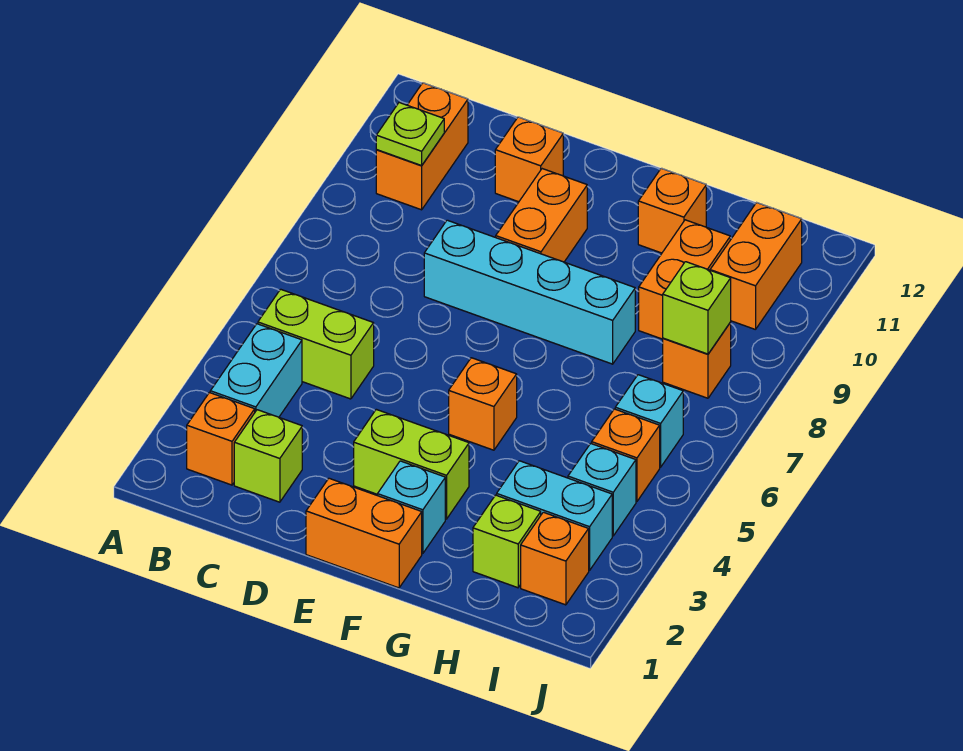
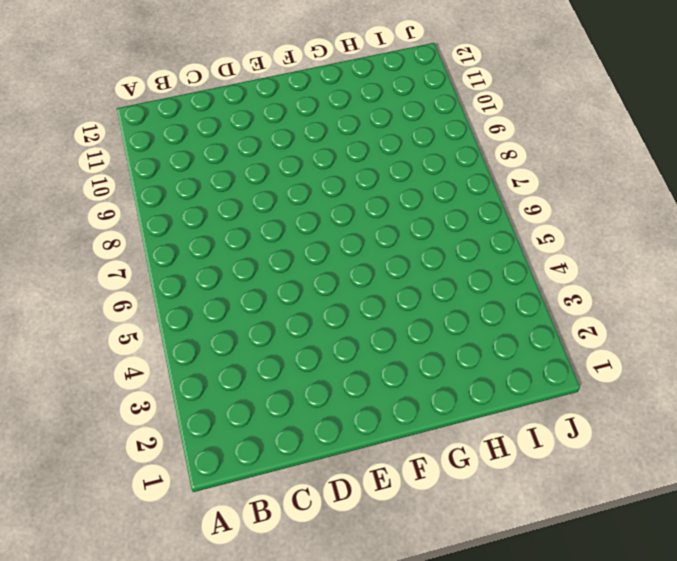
none -> orange 1x1 brick [187,393,255,485]
none -> cyan 1x2 brick [210,324,302,417]
none -> lime 1x2 brick [258,289,374,399]

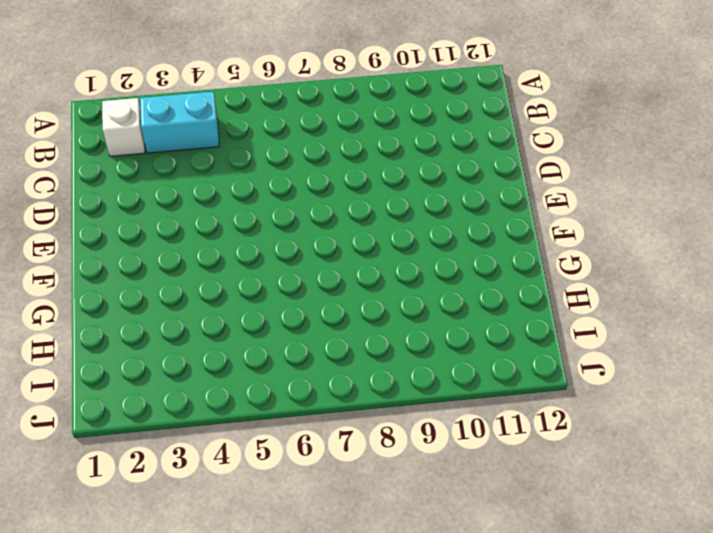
white 1x1 brick [102,98,145,156] -> orange 1x1 brick [187,393,255,485]
none -> lime 1x2 brick [258,289,374,399]
none -> orange 1x2 brick [376,83,468,210]
none -> lime 1x1 brick [234,410,302,502]

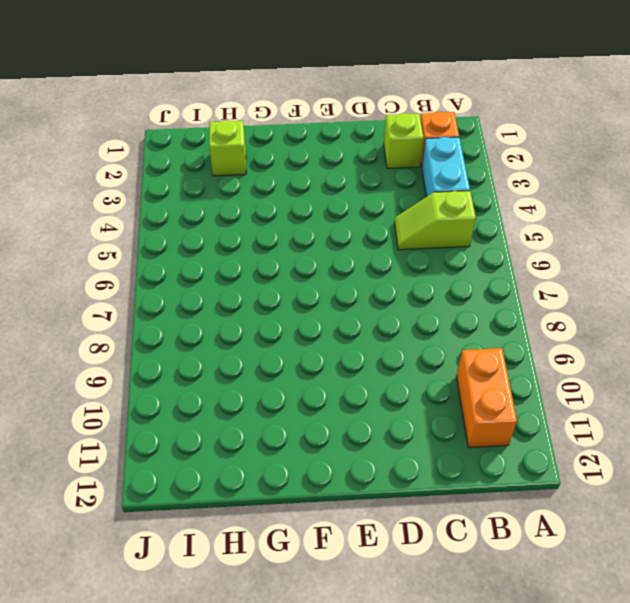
lime 1x2 slope [394,191,476,250] -> lime 1x2 brick [258,289,374,399]
none -> cyan 1x4 brick [424,220,635,364]
none -> orange 1x1 brick [495,117,563,202]
none -> orange 1x2 brick [306,478,422,588]

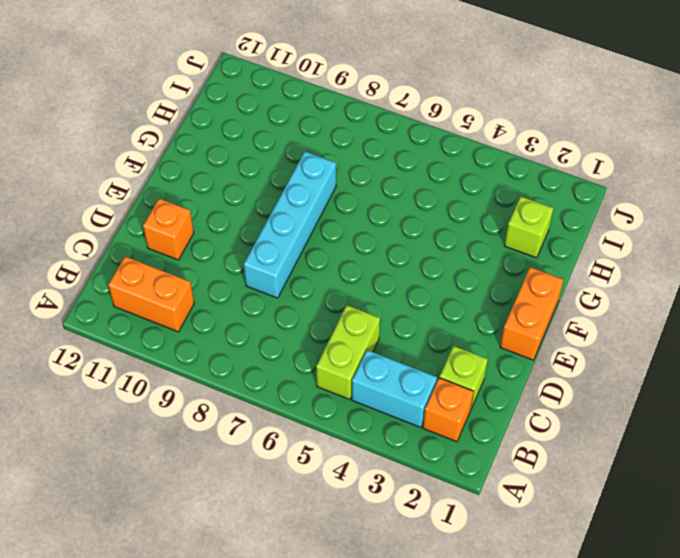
none -> lime 1x2 brick [354,409,469,519]
none -> orange 1x2 brick [496,169,587,262]
none -> cyan 1x1 brick [378,461,445,554]

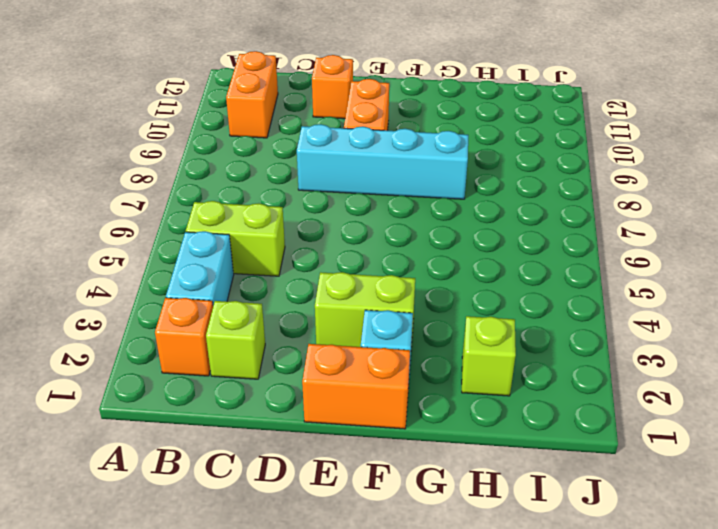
none -> orange 1x1 brick [449,358,517,450]
none -> orange 1x1 brick [638,168,706,253]
none -> cyan 1x2 brick [497,461,612,570]

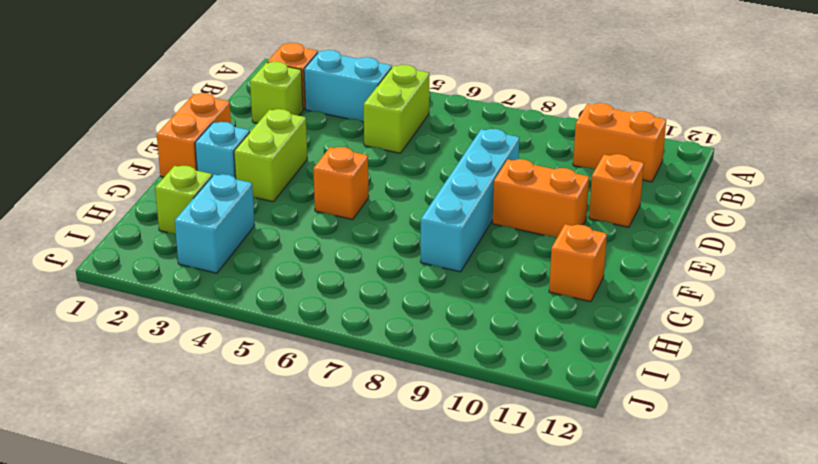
none -> orange 1x2 brick [639,220,730,339]
none -> orange 1x1 brick [521,512,589,605]
none -> cyan 1x1 brick [568,444,636,536]

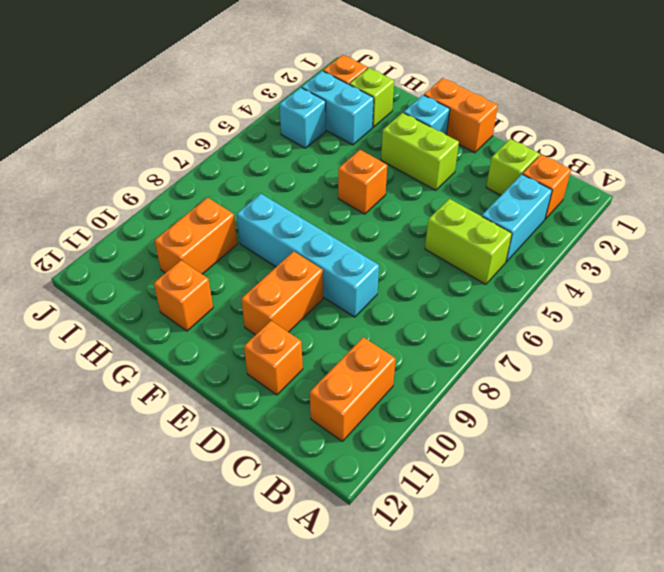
none -> orange 1x1 brick [592,409,660,502]
none -> cyan 1x1 brick [615,375,683,467]
none -> orange 1x1 brick [663,322,731,398]

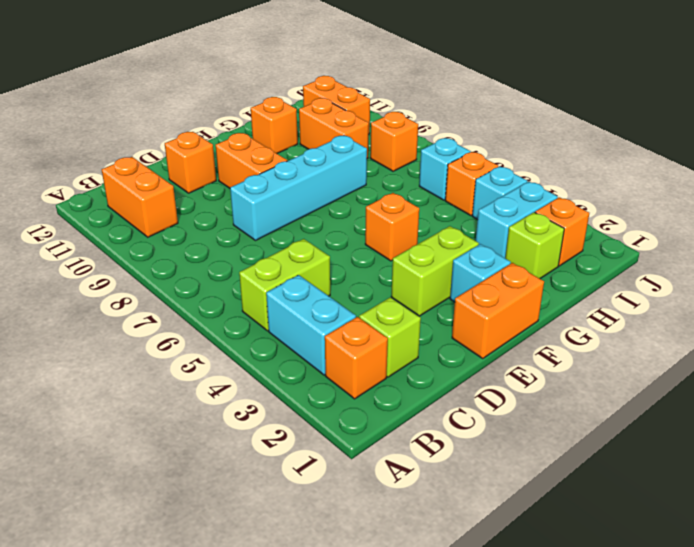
none -> lime 1x1 plate [376,103,444,165]
none -> lime 1x1 brick [663,262,731,354]

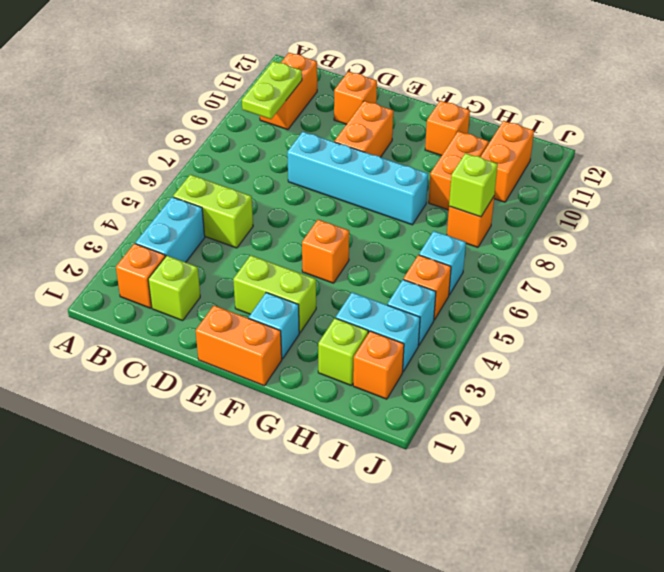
lime 1x2 plate [242,61,302,119] -> lime 1x1 plate [376,103,444,165]

